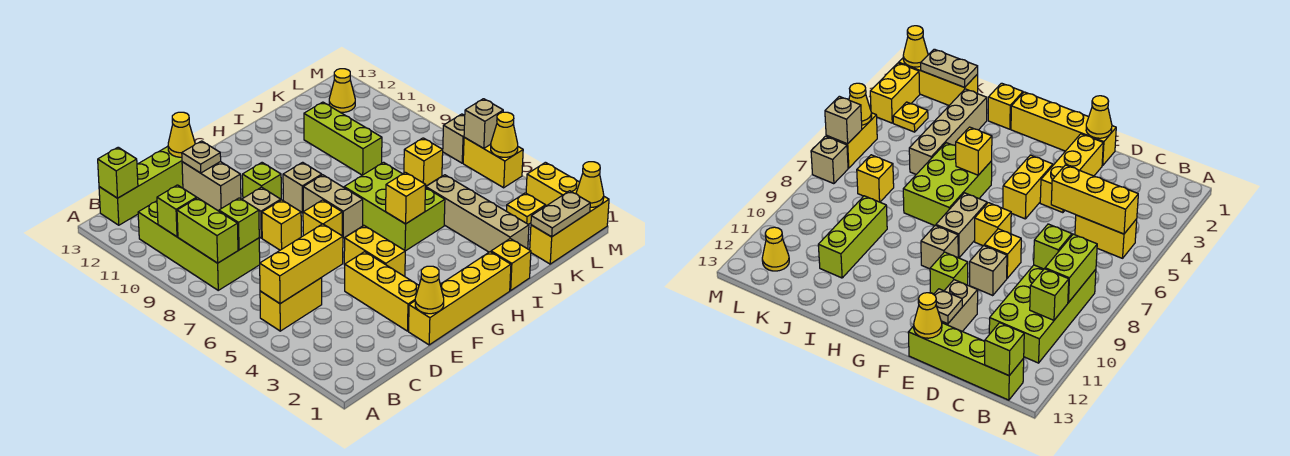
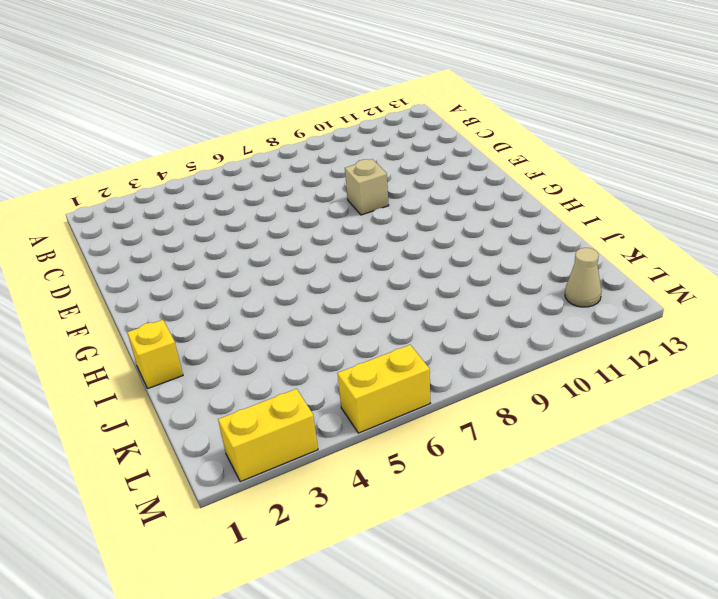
tan 1x1 cone [565,248,601,307] -> yellow 1x1 cone [329,69,355,112]
none -> yellow 1x2 brick [260,278,322,331]
none -> lime 2x4 brick [138,201,260,290]
none -> lime 1x4 brick [99,147,183,225]
none -> yellow 1x4 brick [409,252,511,345]

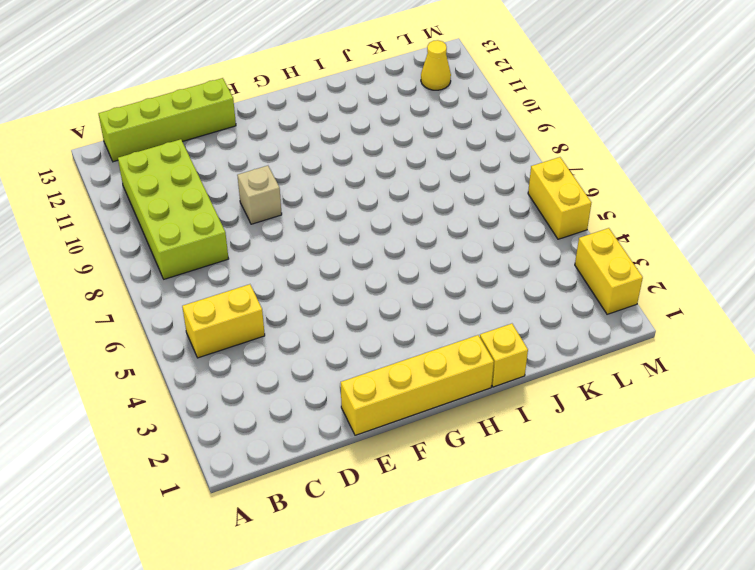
none -> yellow 1x3 brick [345,252,419,331]
none -> yellow 1x1 brick [262,200,301,250]
none -> tan 1x2 brick [182,162,241,211]
none -> yellow 1x2 brick [344,226,405,276]

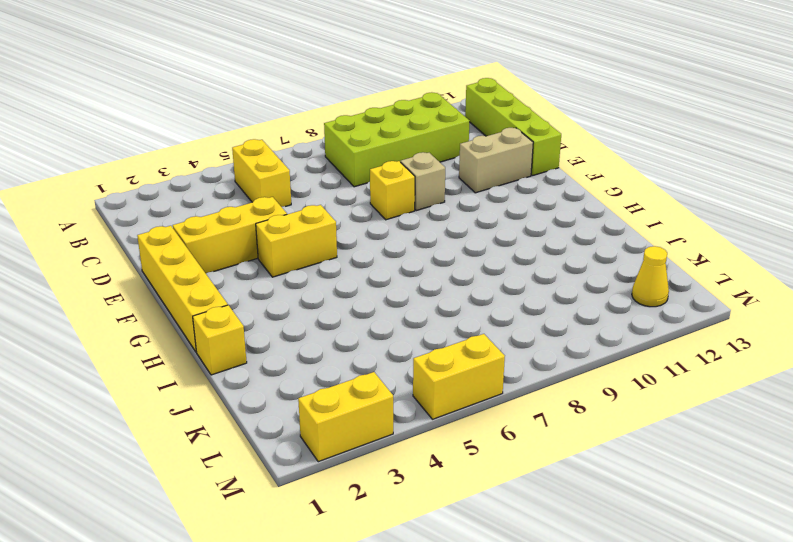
none -> yellow 1x1 brick [303,200,342,236]
none -> lime 1x1 brick [242,163,281,199]
none -> tan 1x2 brick [303,175,363,238]
none -> tan 1x1 brick [283,162,322,213]

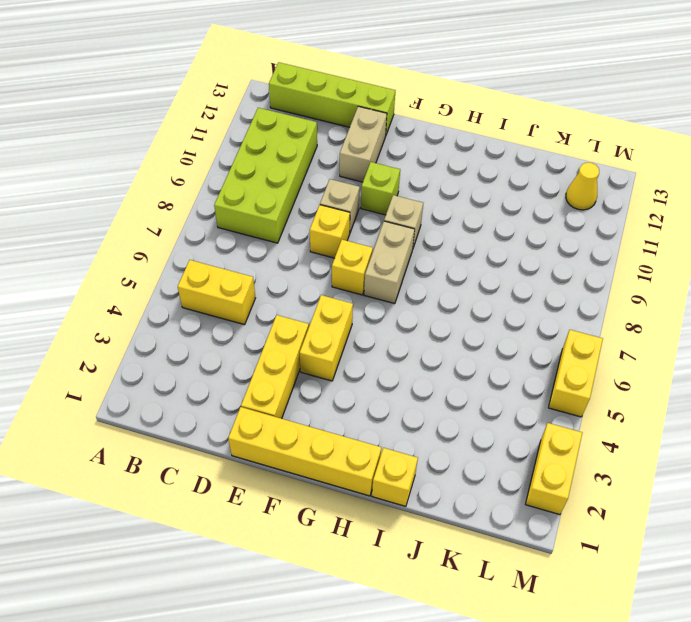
none -> lime 2x3 brick [344,162,445,251]
none -> tan 1x4 brick [426,175,529,252]
none -> lime 1x3 brick [304,102,382,175]
none -> yellow 1x3 brick [530,197,609,264]

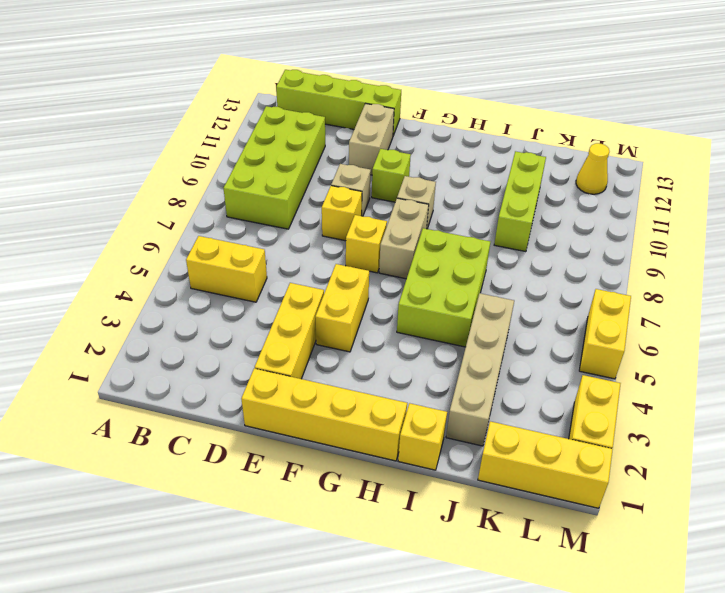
none -> yellow 1x1 brick [404,138,443,186]
none -> yellow 1x1 plate [507,193,546,224]
none -> tan 1x1 brick [443,114,465,163]
none -> yellow 1x3 brick [260,224,343,304]

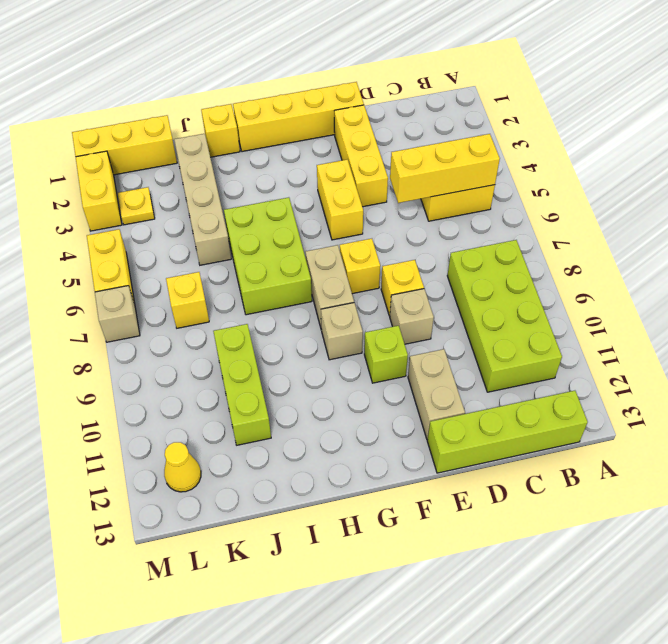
none -> lime 1x2 brick [177,198,238,263]
none -> lime 1x1 brick [157,185,197,237]
none -> lime 1x1 brick [98,147,138,198]
none -> lime 1x1 brick [219,198,259,250]

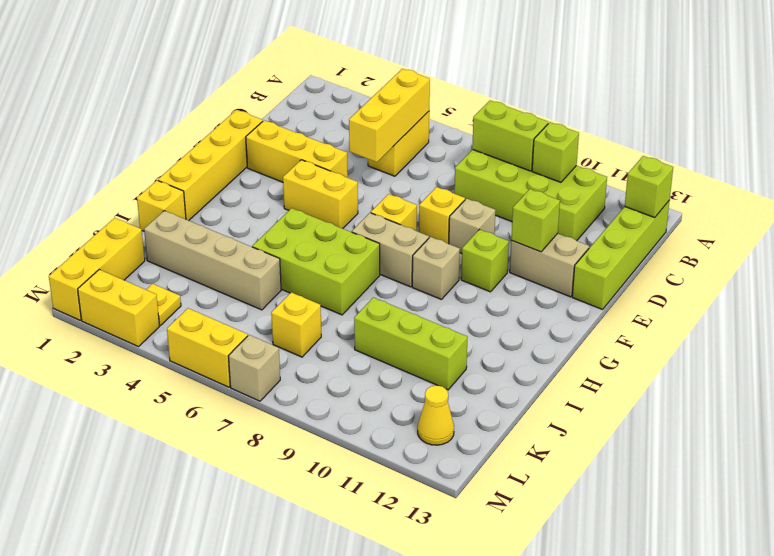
lime 1x1 brick [511,189,560,252] -> lime 1x1 brick moved to [219,198,259,250]
none -> yellow 1x1 cone [415,266,444,314]
none -> tan 1x1 plate [182,141,221,173]
none -> yellow 1x1 cone [168,112,195,157]
none -> yellow 1x1 brick [386,172,426,224]

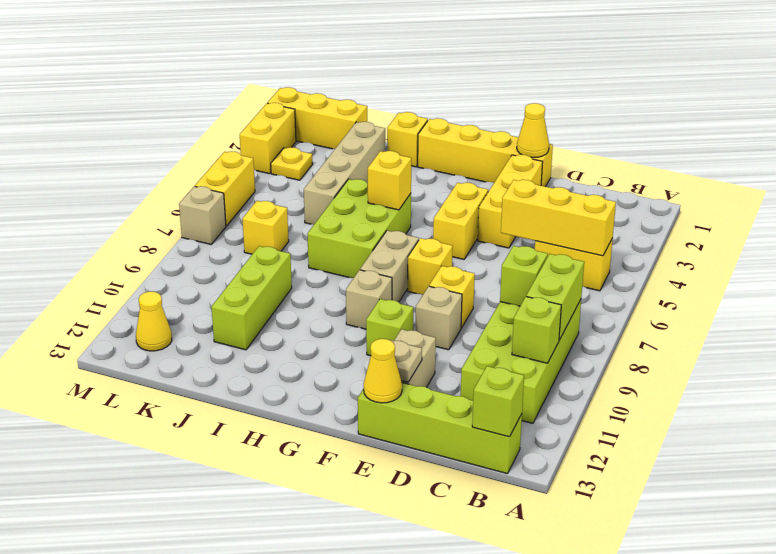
none -> tan 1x2 plate [531,191,590,237]
none -> yellow 1x1 cone [576,162,604,207]
none -> yellow 1x1 cone [491,112,518,157]
none -> tan 1x1 brick [464,99,503,148]

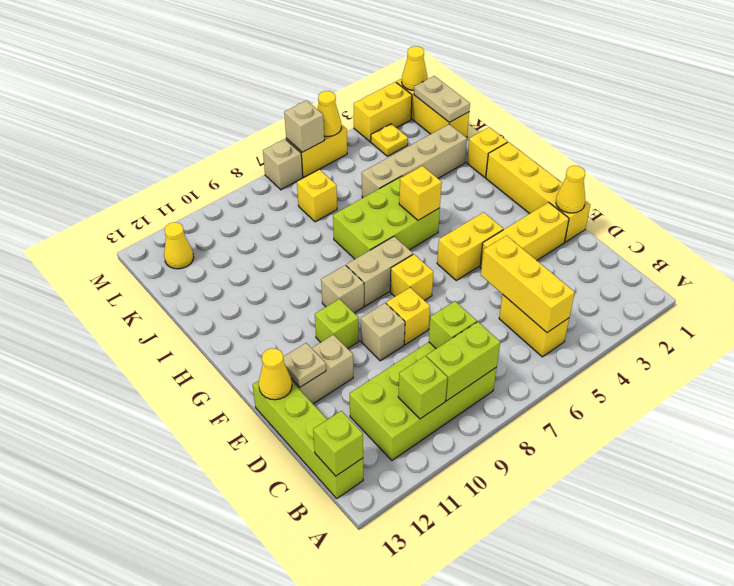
none -> lime 1x3 brick [304,102,382,175]

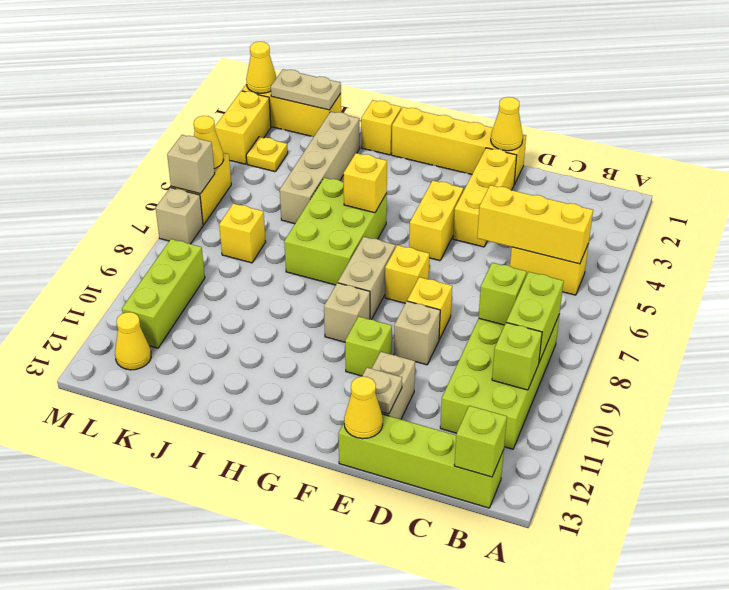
lime 1x3 brick [122,239,205,348] -> lime 1x3 brick moved to [304,102,382,175]

